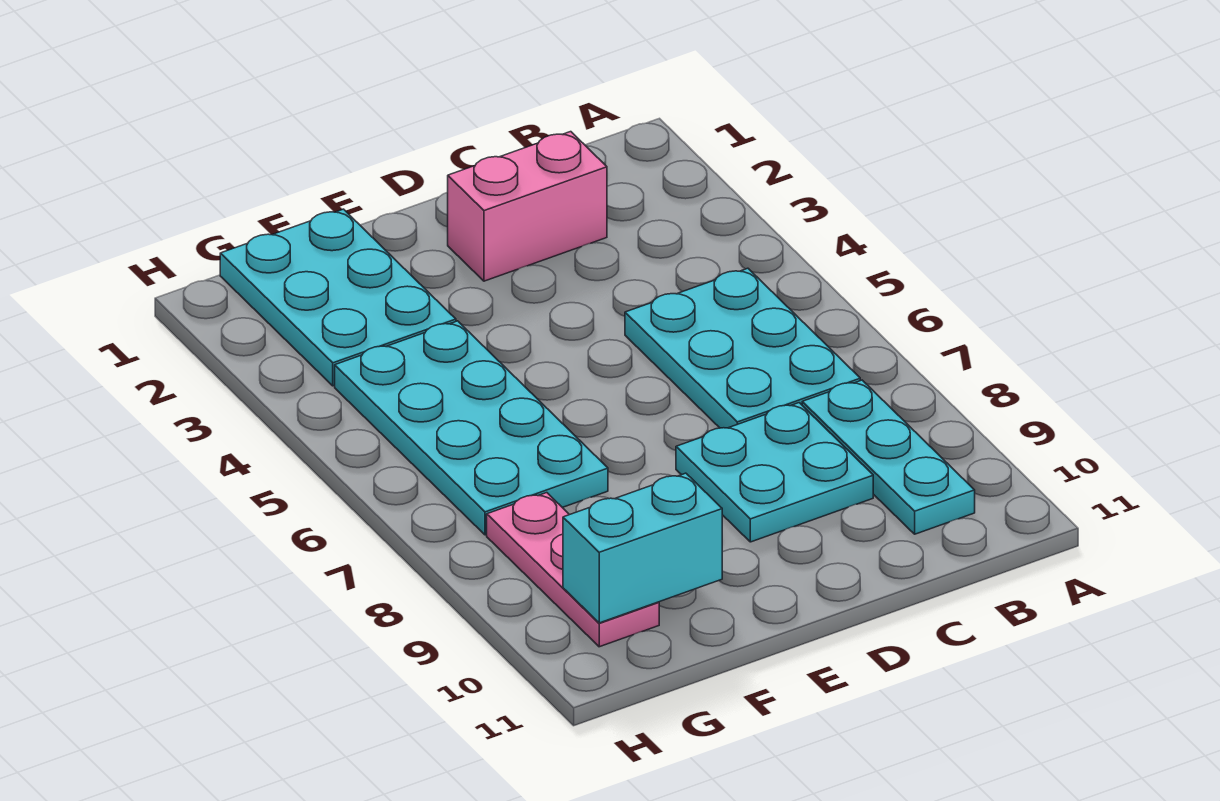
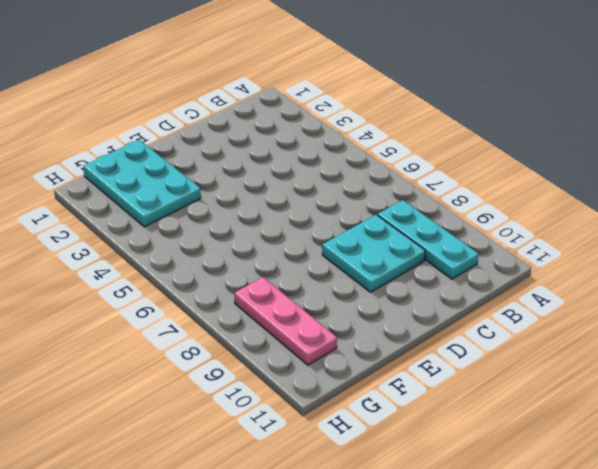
none -> cyan 2x3 plate [625,268,860,428]
none -> pink 1x2 brick [448,132,607,281]

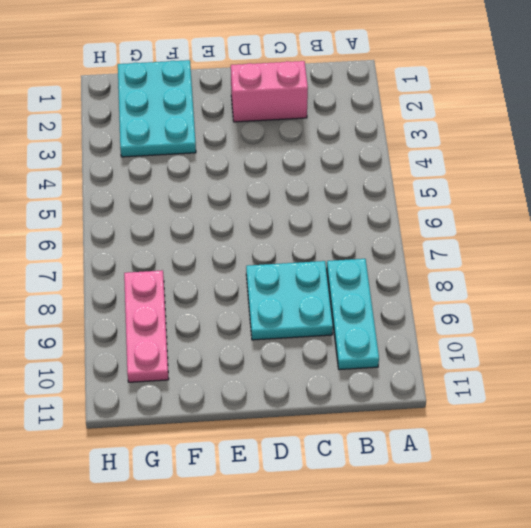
none -> cyan 2x3 plate [625,268,860,428]
none -> cyan 2x4 plate [335,321,608,535]

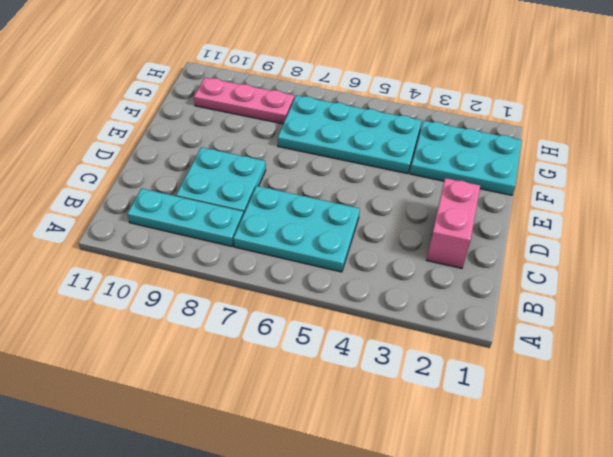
none -> cyan 1x2 brick [563,473,722,623]

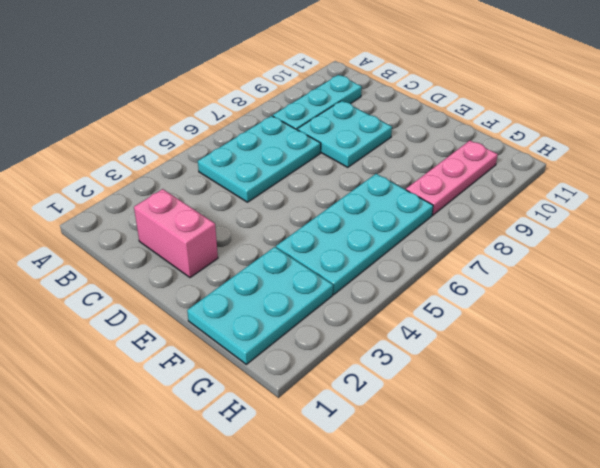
none -> cyan 1x2 brick [563,473,722,623]

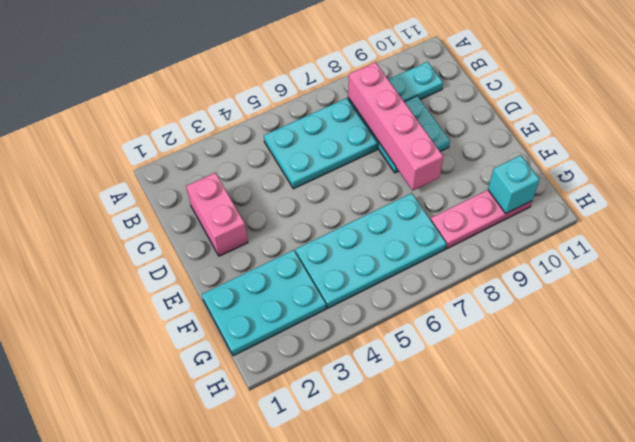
pink 1x4 brick [348,62,443,190] -> none
cyan 1x1 brick [488,155,540,214] -> cyan 1x2 brick [563,473,722,623]

